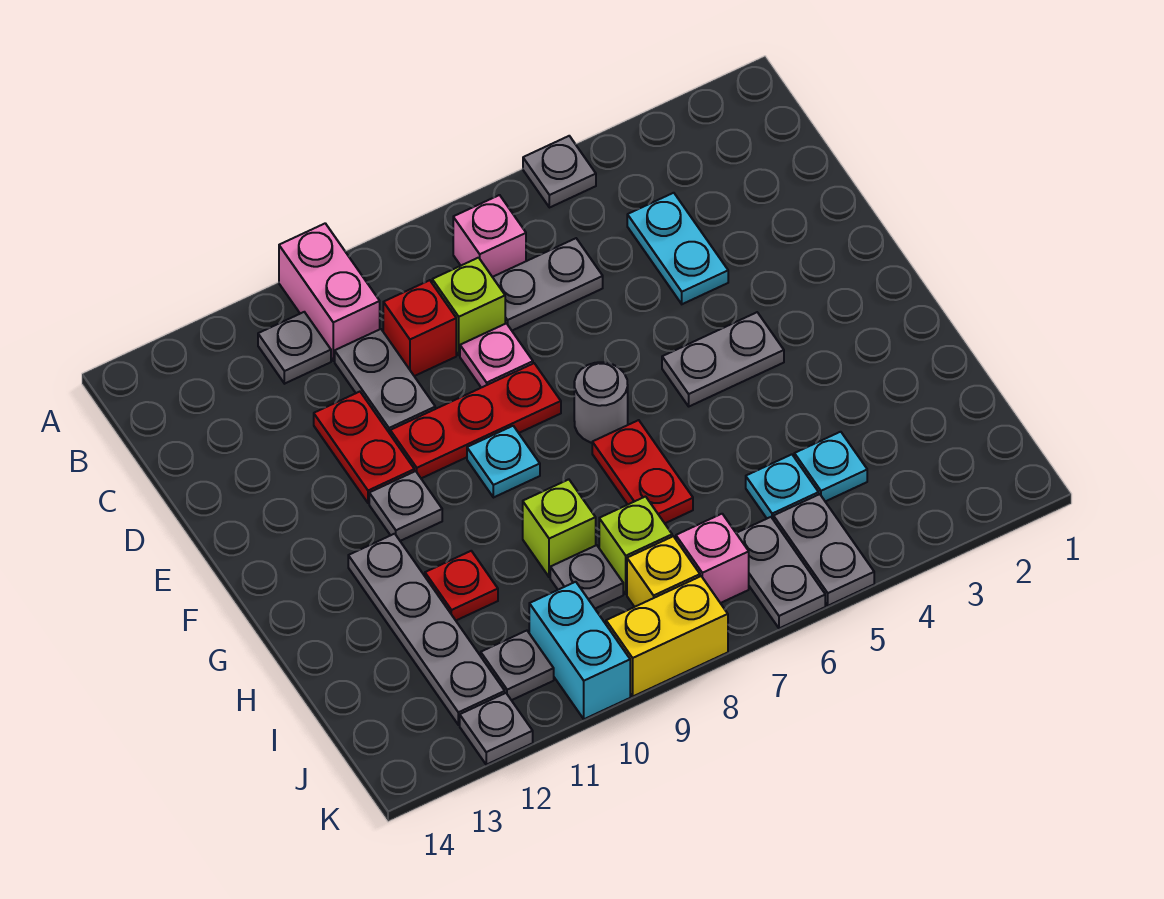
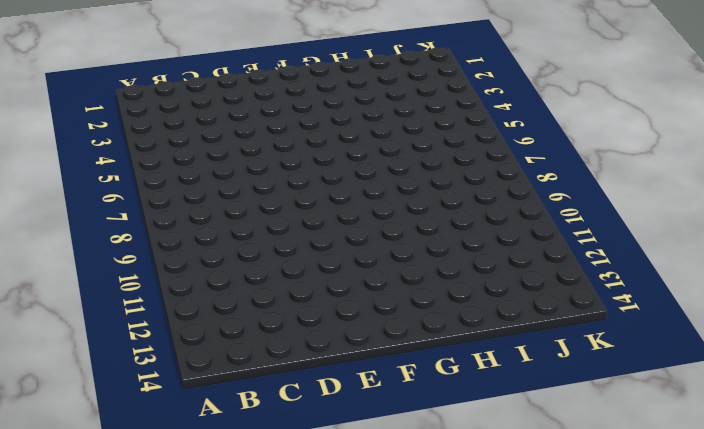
none -> grey 1x1 plate [523,136,596,208]
none -> pink 1x2 brick [279,223,380,361]
none -> pink 1x1 brick [453,195,526,277]
none -> grey 1x1 plate [258,312,331,384]

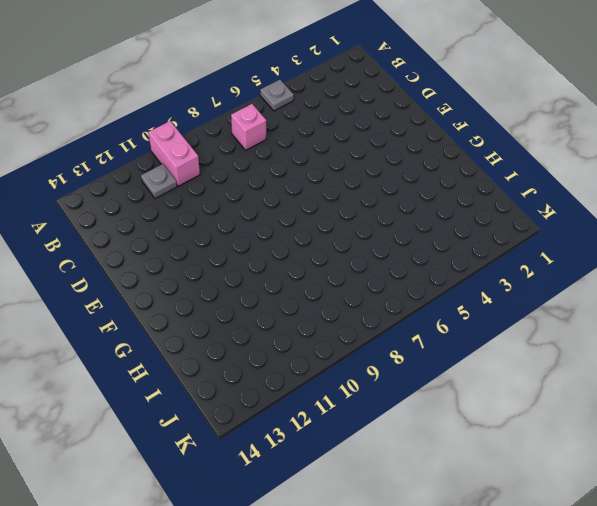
none -> cyan 1x2 plate [627,193,728,304]
none -> grey 1x2 plate [493,238,603,331]
none -> lime 1x1 brick [432,258,505,355]
none -> red 1x1 brick [383,280,456,376]

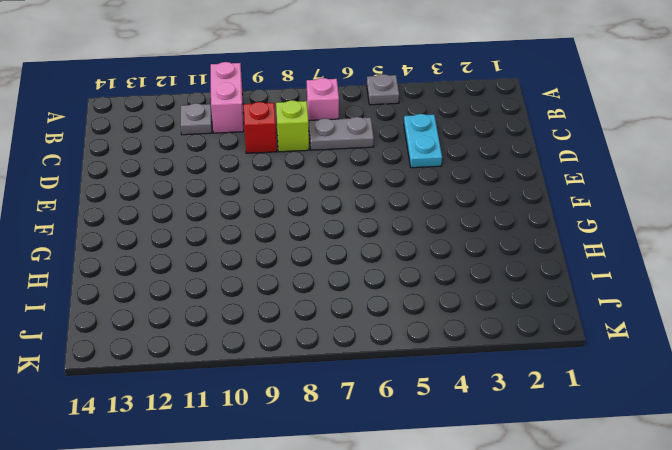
none -> grey 1x2 plate [335,329,435,433]
none -> pink 1x1 plate [460,323,533,388]
none -> red 1x2 plate [314,392,414,503]
none -> red 1x3 plate [390,363,561,478]

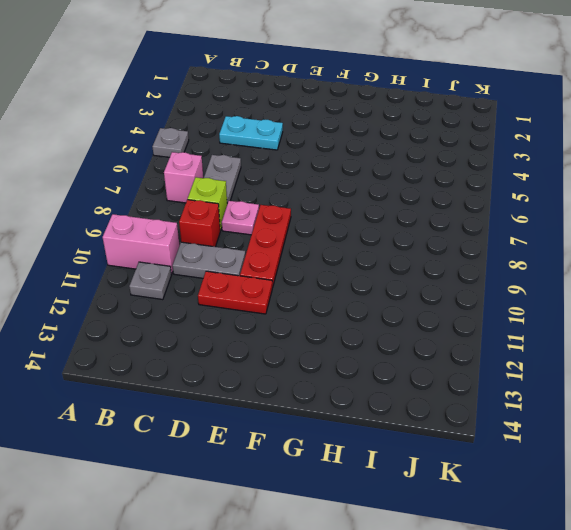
none -> grey 1x2 plate [662,312,784,406]
none -> grey 1x1 round brick [574,362,628,443]
none -> cyan 1x1 plate [467,426,540,498]
none -> grey 1x1 plate [369,471,442,541]

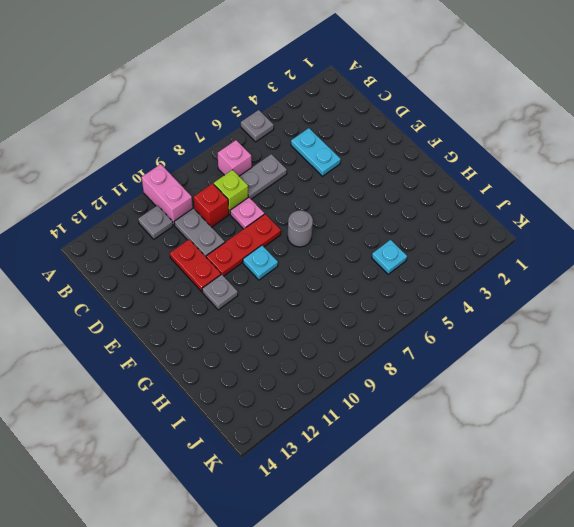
none -> grey 1x2 plate [662,312,784,406]
none -> red 1x2 plate [592,420,693,523]
none -> grey 1x4 plate [348,534,505,725]
none -> lime 1x1 brick [523,479,596,577]

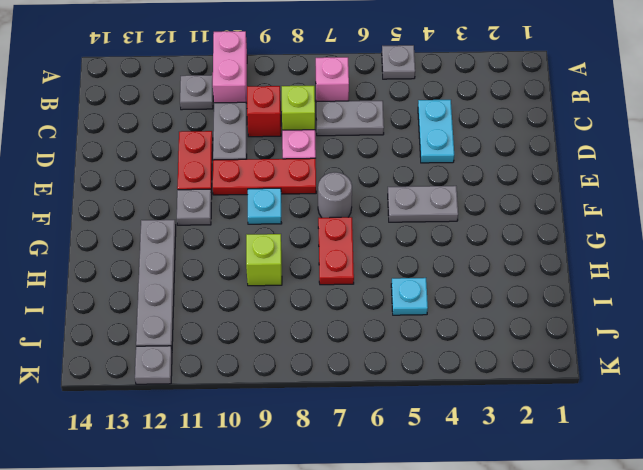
none -> red 1x1 plate [425,551,498,620]
none -> cyan 1x1 plate [794,432,867,502]
none -> lime 1x1 brick [599,497,672,594]
none -> grey 1x1 plate [550,545,623,609]

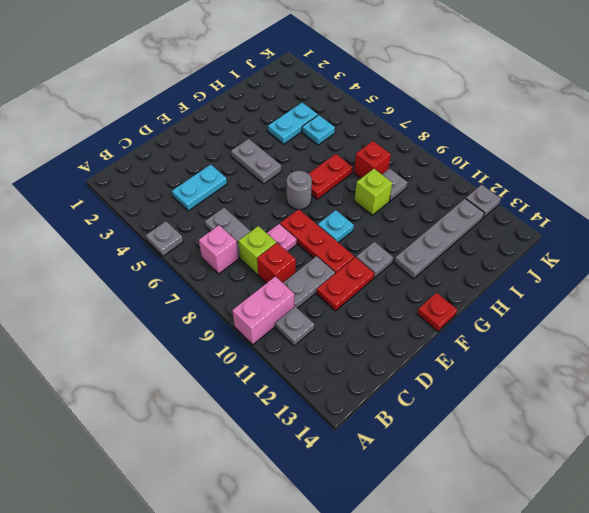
red 1x1 plate [417,293,457,331] -> red 1x1 plate moved to [425,551,498,620]
cyan 1x2 plate [268,103,318,144] -> cyan 1x1 plate [794,432,867,502]
red 1x1 brick [354,141,391,178] -> lime 1x1 brick [599,497,672,594]
none -> grey 1x2 plate [773,494,874,606]
none -> grey 1x2 plate [736,517,825,628]
none -> pink 1x1 brick [676,514,749,603]
none -> yellow 1x1 brick [627,536,700,607]

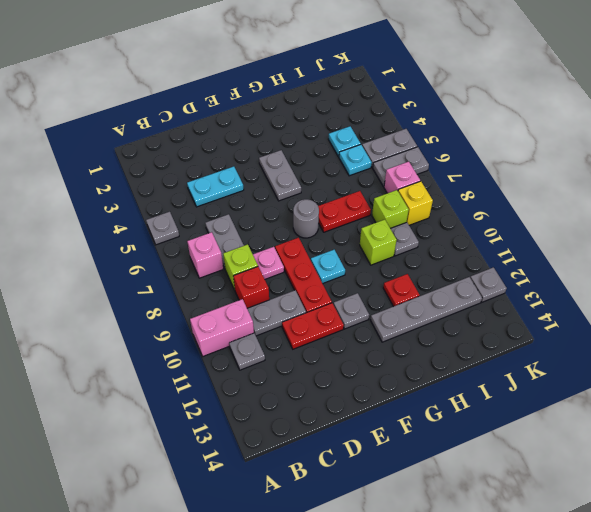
none -> cyan 1x2 brick [529,582,630,719]
none -> grey 1x1 plate [481,631,554,700]
none -> yellow 1x2 brick [606,576,728,696]

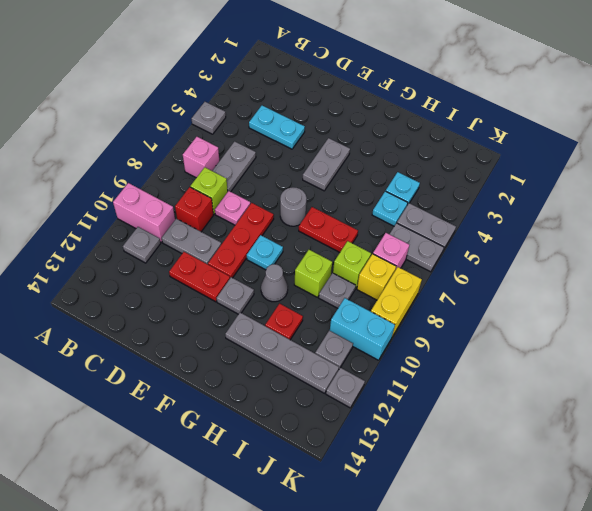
grey 1x1 cone [261,264,288,302] -> none

